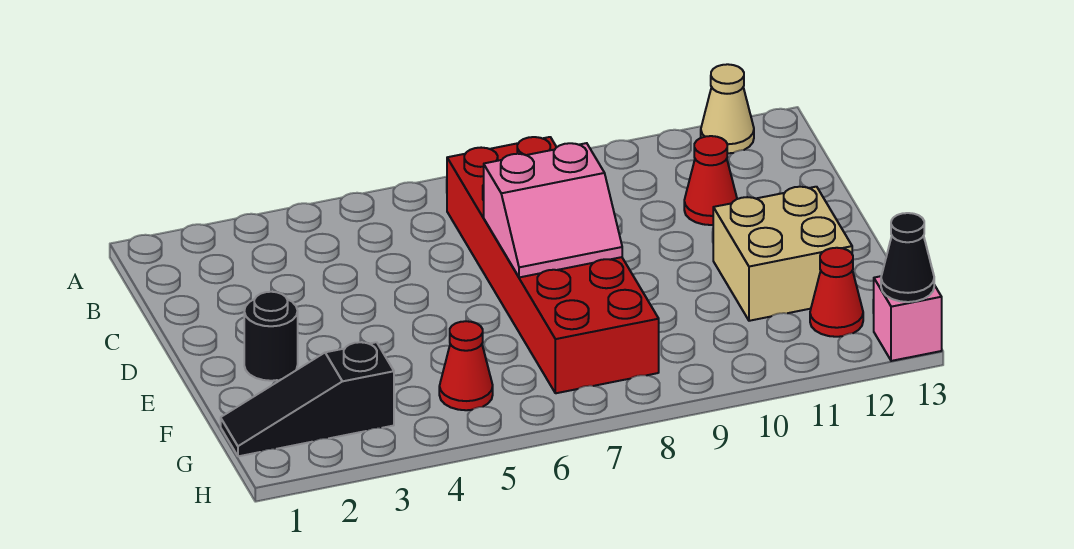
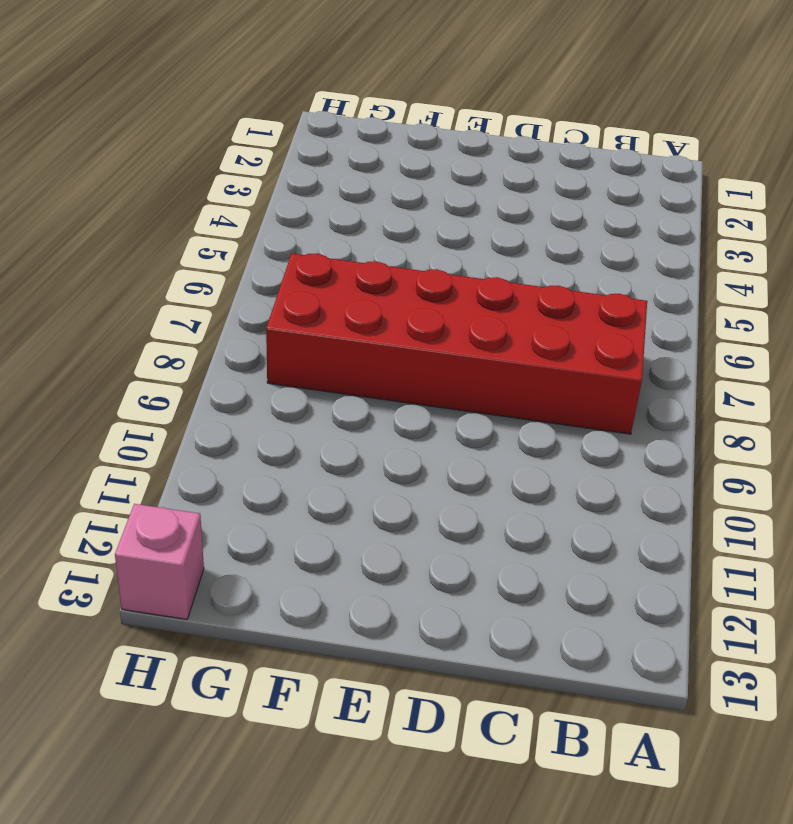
none -> tan 1x1 cone [701,64,754,153]
none -> red 1x1 cone [684,136,737,225]

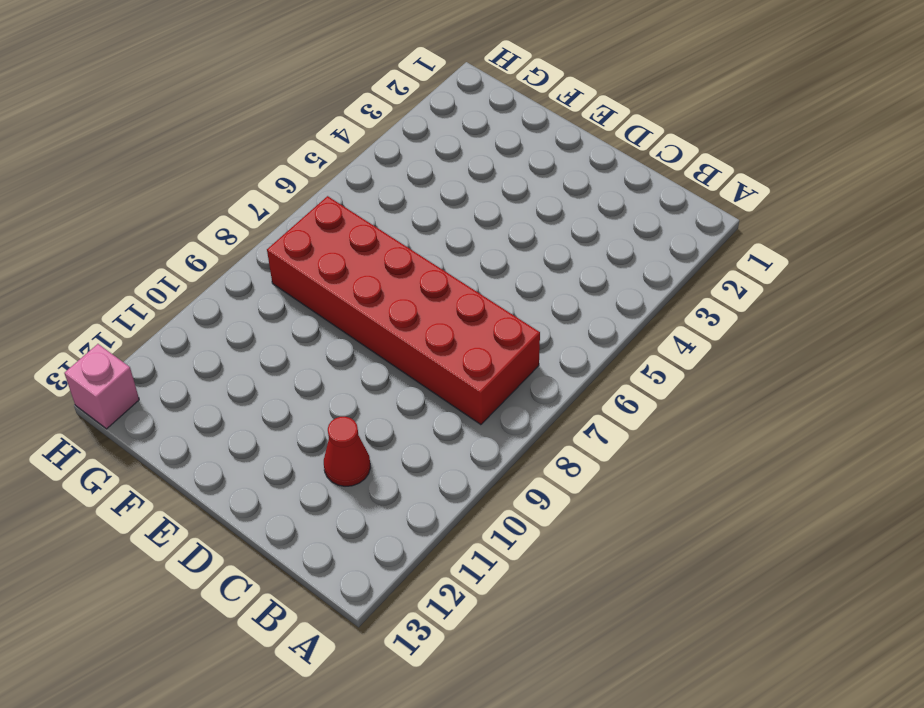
none -> tan 1x1 cone [701,64,754,153]
none -> black 1x1 round brick [244,292,298,381]

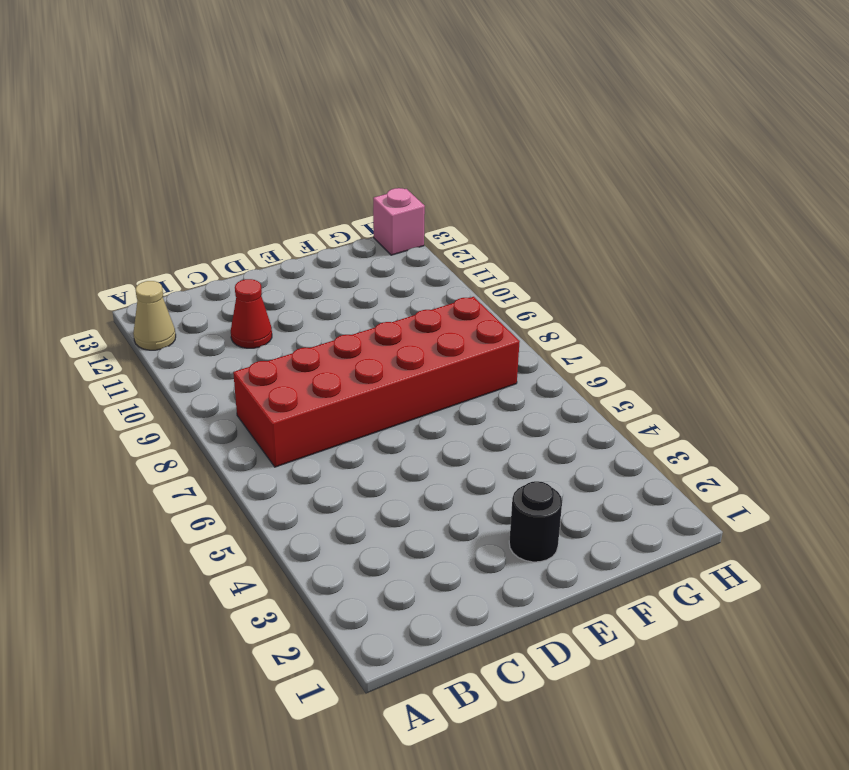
none -> tan 2x2 brick [713,187,852,321]
none -> black 1x3 slope [221,342,394,456]

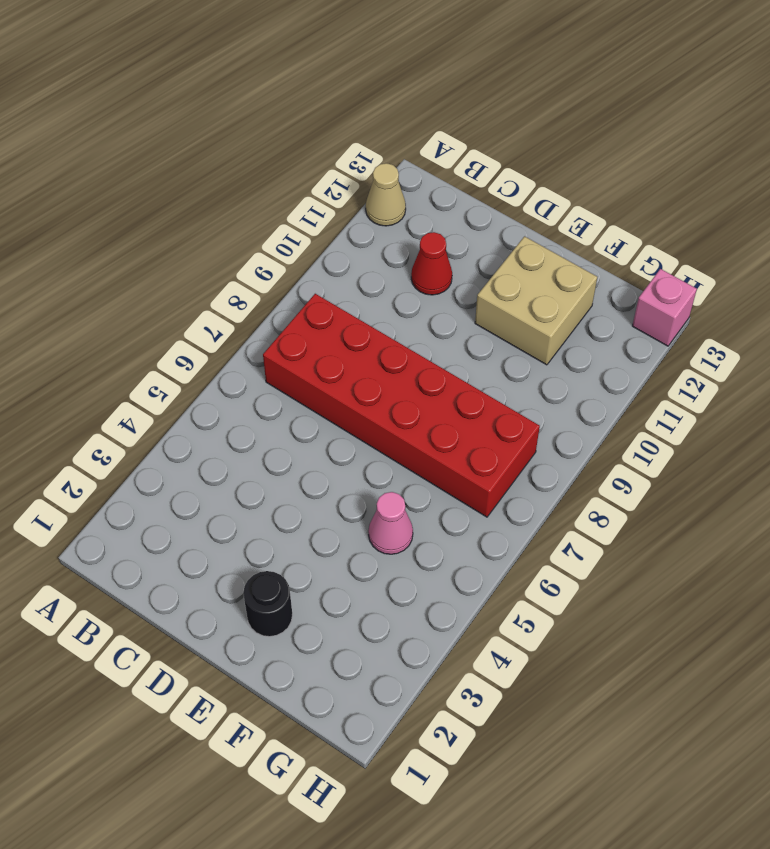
pink 1x1 cone [368,492,413,554] -> none
none -> black 1x3 slope [221,342,394,456]
none -> red 1x1 cone [439,321,493,410]

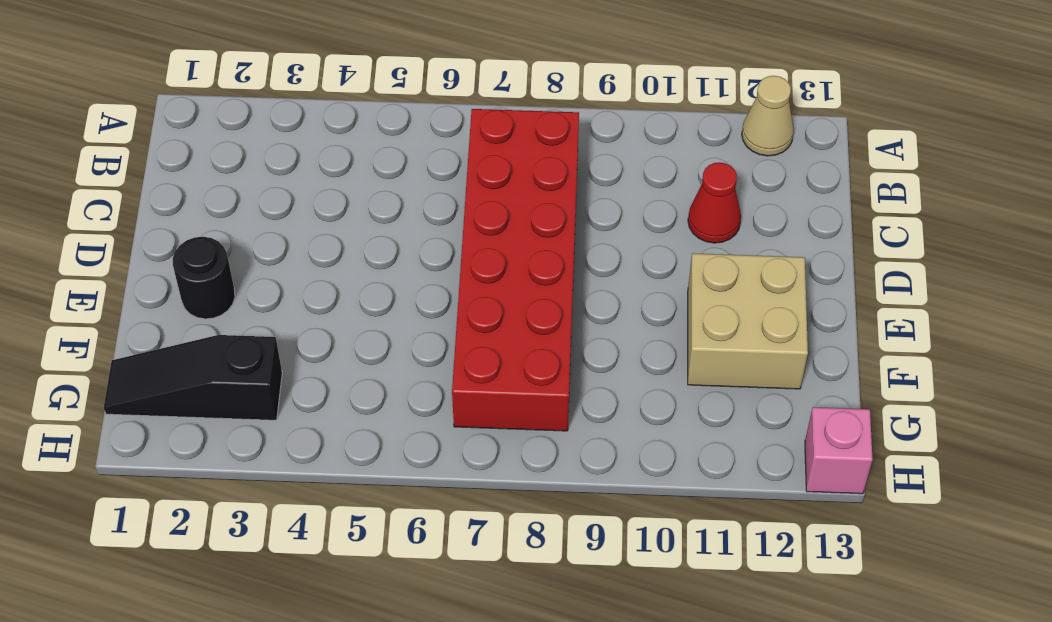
none -> red 1x1 cone [439,321,493,410]
none -> red 1x1 cone [810,248,863,337]

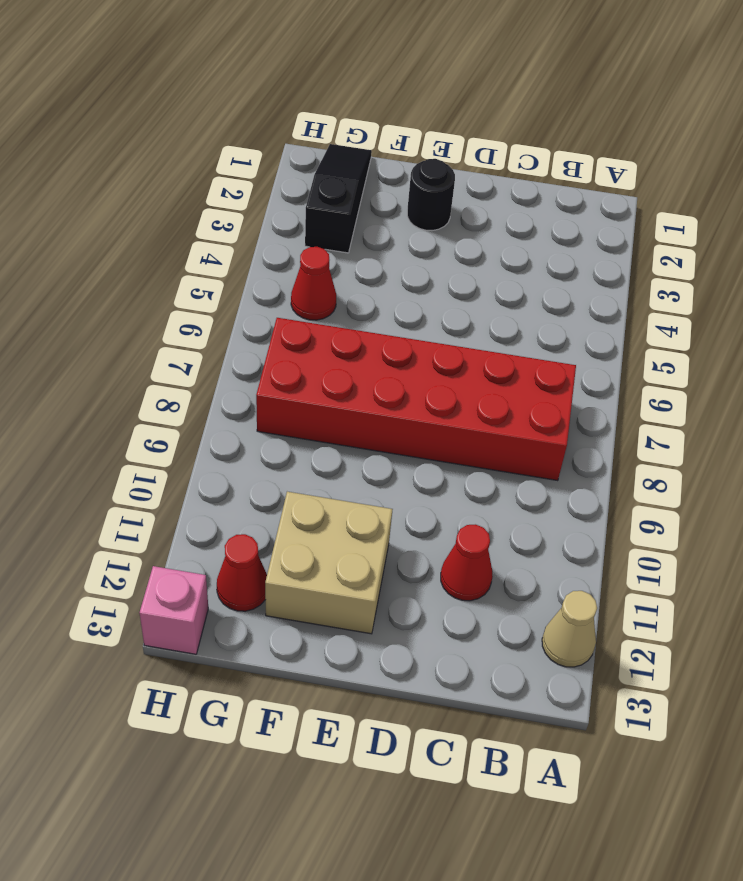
none -> pink 2x2 slope [484,143,622,277]
none -> black 1x1 cone [881,213,934,302]

